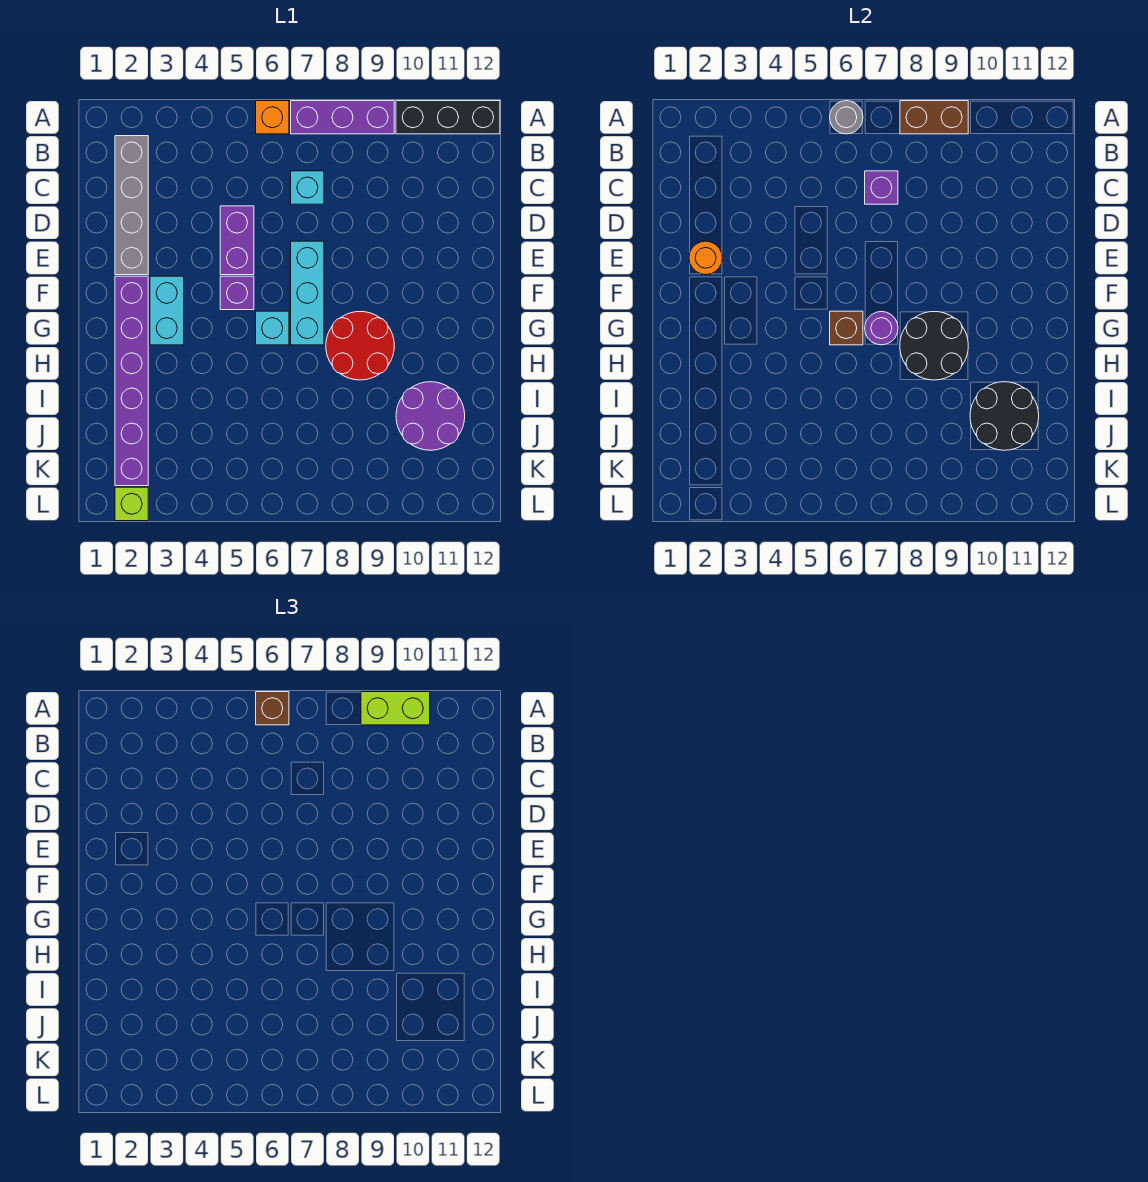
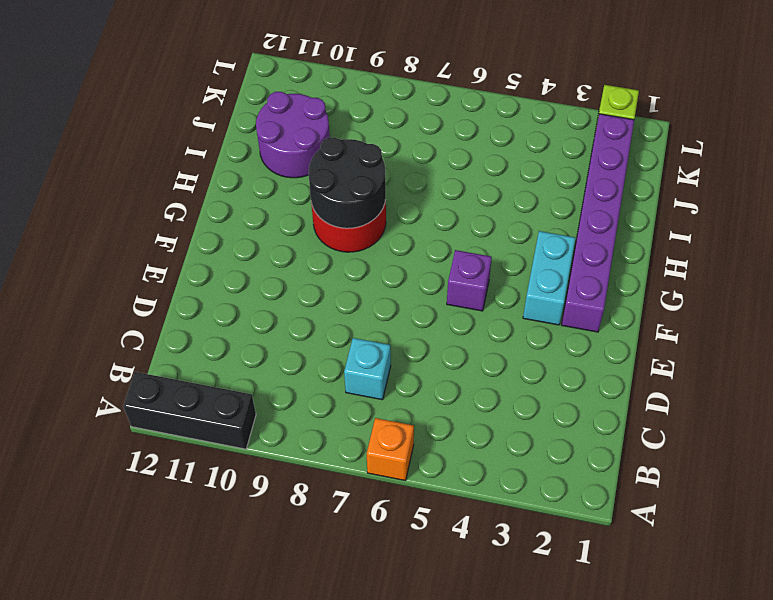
none -> purple 1x3 brick [291,101,394,134]
none -> grey 1x4 brick [115,136,148,275]
none -> purple 1x2 brick [220,206,254,275]

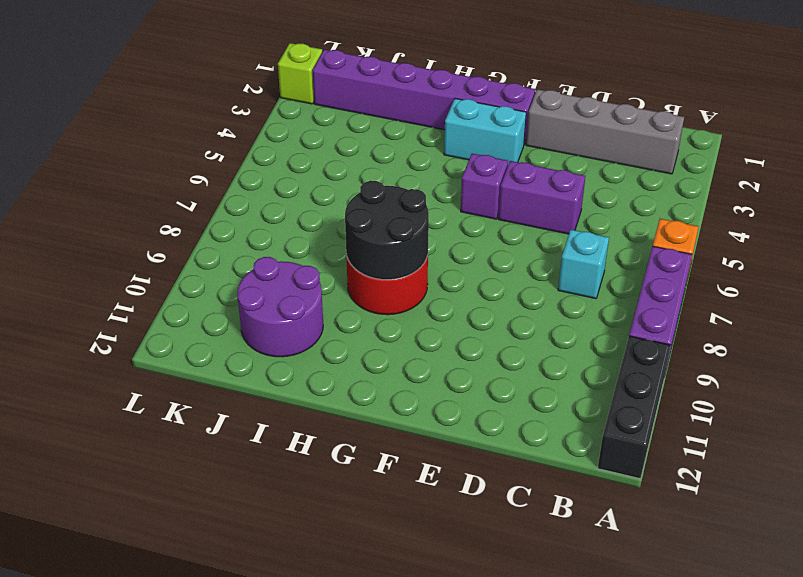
none -> cyan 1x3 brick [291,241,324,345]
none -> cyan 1x1 brick [256,311,289,345]
none -> grey 1x1 round brick [830,101,863,134]

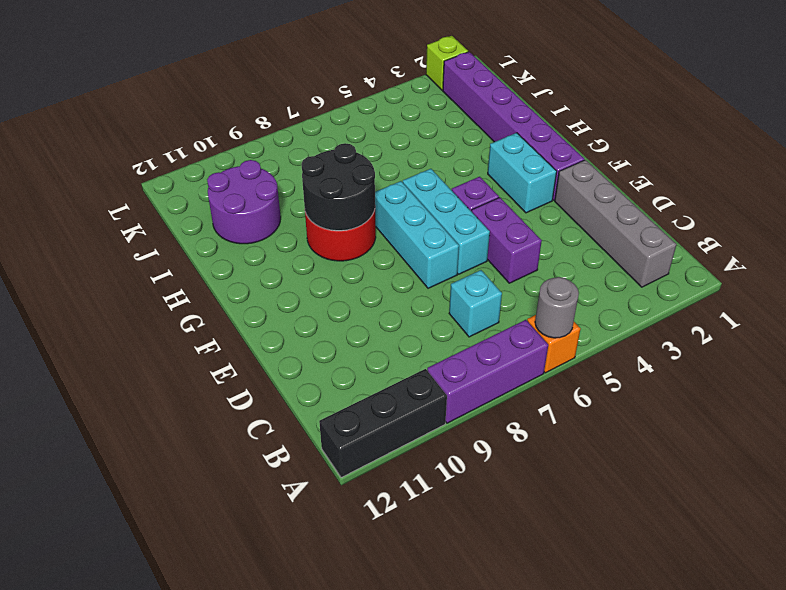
cyan 1x3 brick [403,169,490,274] -> cyan 1x1 brick [256,311,289,345]
none -> brown 1x2 brick [900,101,968,134]
none -> purple 1x1 brick [865,171,898,204]
none -> orange 1x1 round brick [689,241,722,275]

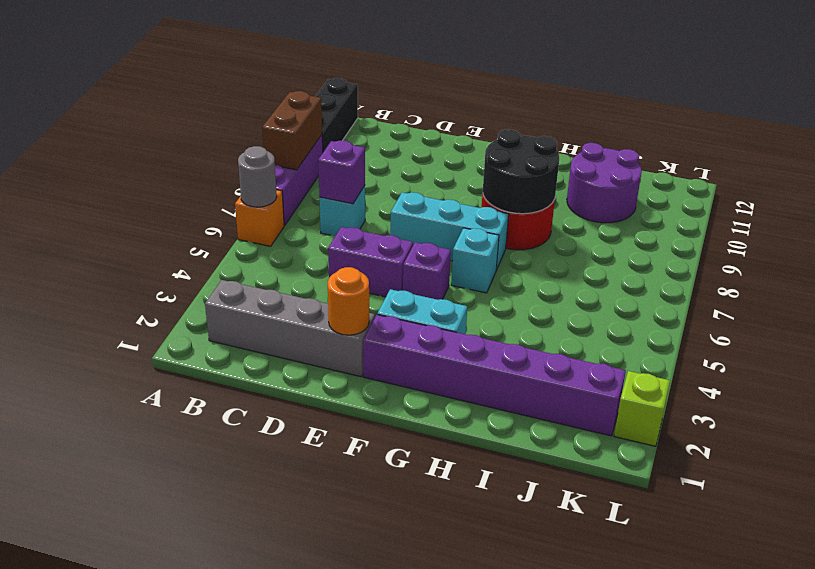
none -> brown 1x1 brick [830,311,863,345]
none -> purple 1x1 round brick [865,312,898,345]
none -> black 2x2 round brick [970,382,1039,450]

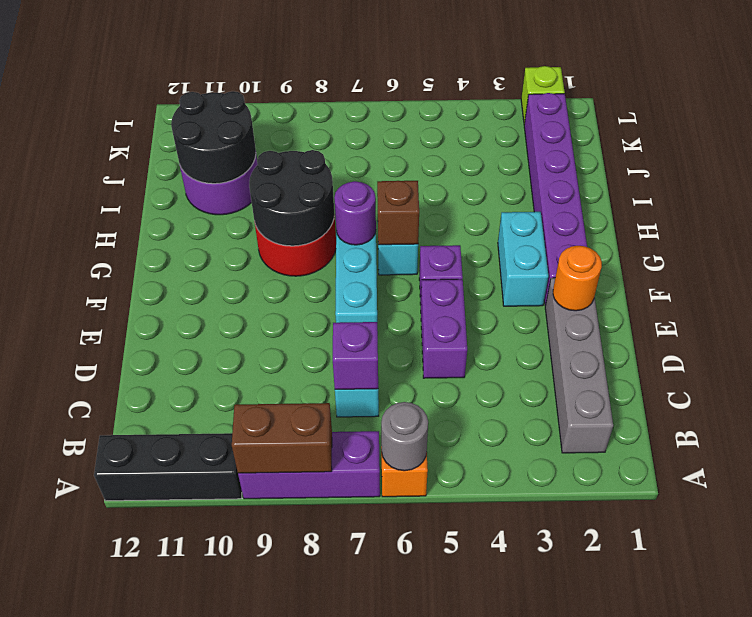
none -> brown 1x1 brick [256,692,289,725]
none -> lime 1x2 brick [361,692,430,725]

